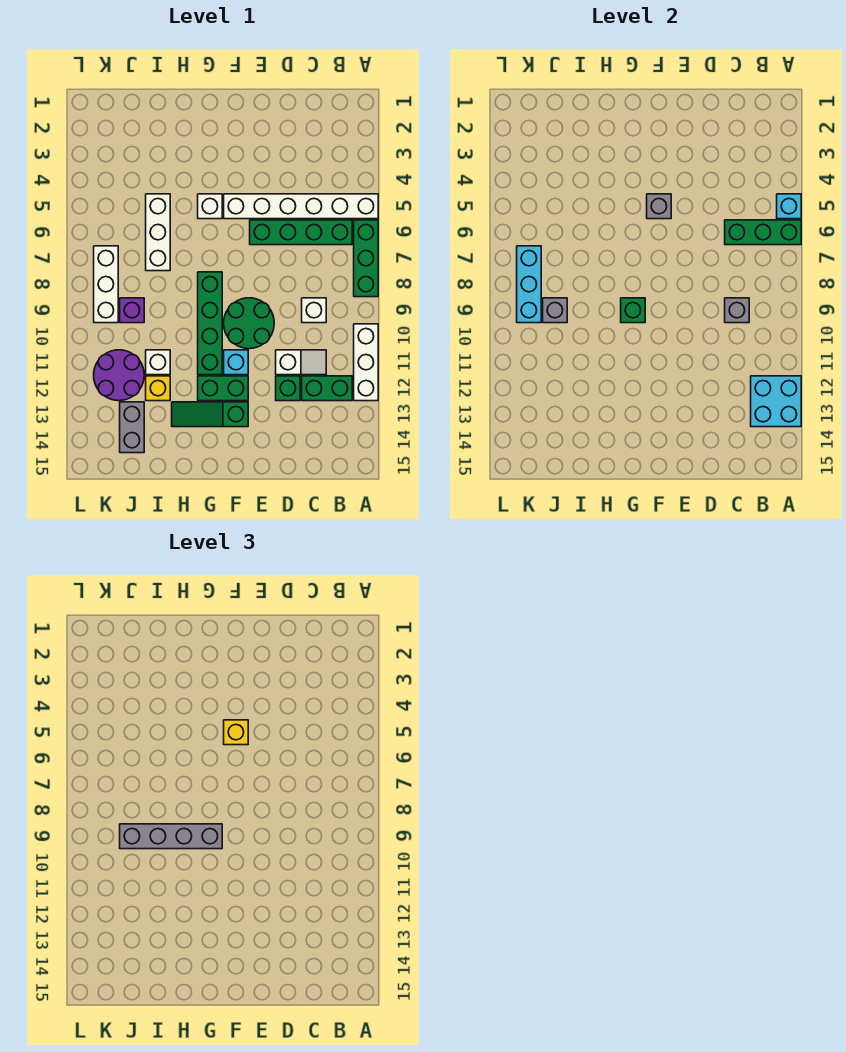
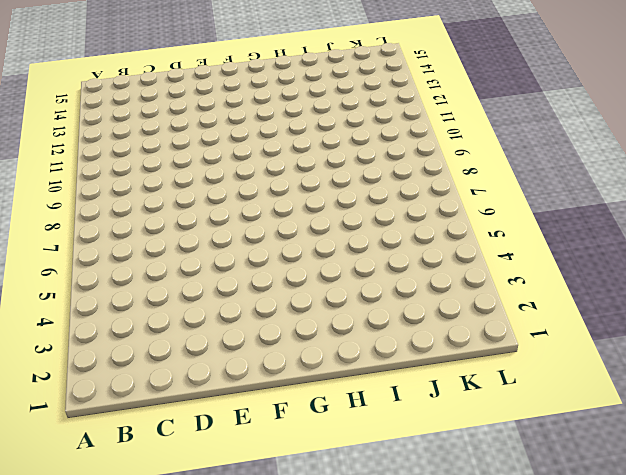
none -> white 1x6 brick [224,194,378,219]
none -> green 1x3 brick [354,220,378,297]
none -> white 1x3 brick [354,324,378,401]
none -> green 1x4 brick [250,220,352,245]

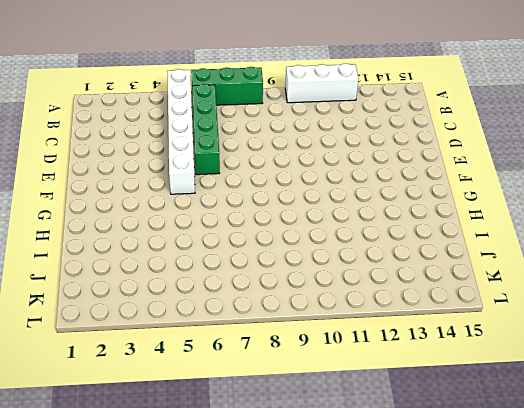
none -> green 1x2 brick [302,376,352,401]
none -> white 1x1 brick [302,298,326,323]
none -> white 1x2 slope [276,350,326,375]
none -> green 1x1 brick [276,376,300,401]

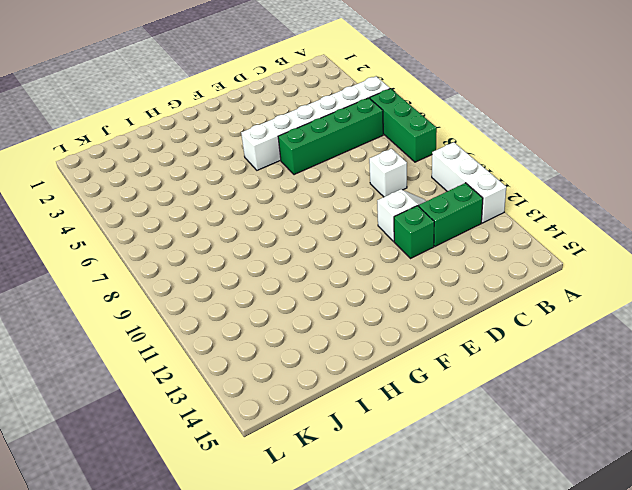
none -> green 2x2 round brick [224,298,274,349]
none -> cyan 1x1 brick [224,350,248,375]
none -> green 1x2 brick [198,376,248,401]
none -> green 1x3 slope [172,402,248,427]

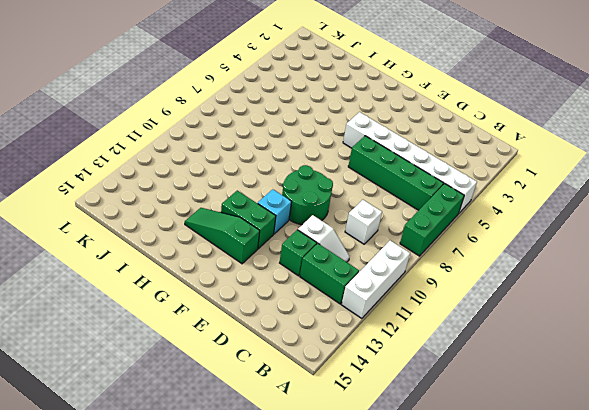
none -> white 1x1 brick [198,194,222,219]
none -> green 1x4 brick [198,272,222,375]
none -> white 1x3 brick [146,194,170,271]
none -> white 1x1 brick [146,350,170,375]

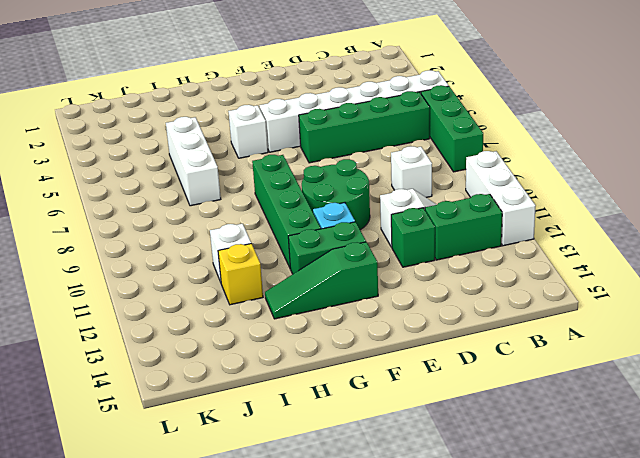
none -> purple 1x1 brick [120,298,144,323]
none -> purple 2x2 round brick [94,350,144,401]
none -> grey 1x2 brick [120,402,144,453]
none -> white 1x3 brick [94,246,118,323]

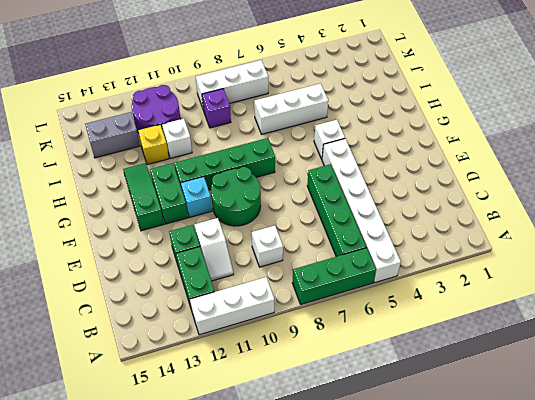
none -> cyan 1x1 brick [777,194,801,219]
none -> green 1x3 brick [725,220,801,245]
none -> cyan 2x2 brick [751,376,801,427]
none -> grey 1x1 brick [725,298,749,323]

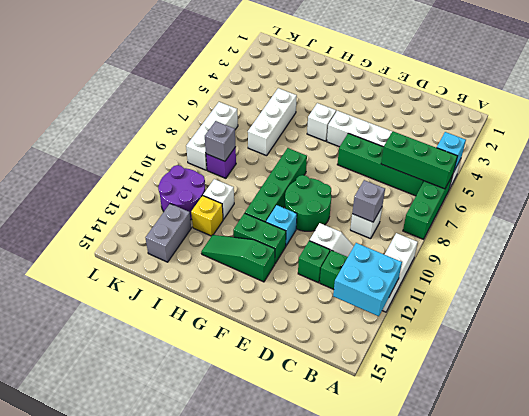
none -> grey 1x1 brick [647,194,671,219]
none -> green 1x1 brick [621,298,645,323]
none -> cyan 1x3 brick [517,246,541,323]
none -> yellow 1x1 brick [224,720,248,745]

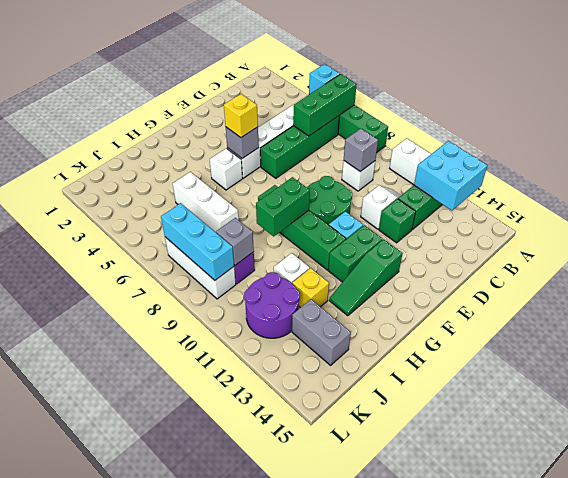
green 1x2 brick [256,177,310,236] -> green 1x1 brick [621,298,645,323]
none -> grey 1x4 brick [120,824,222,849]

